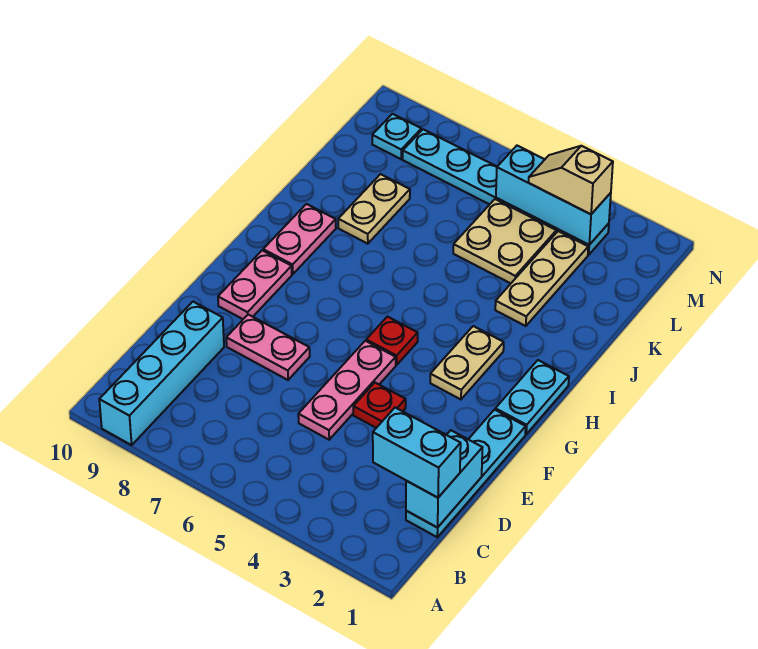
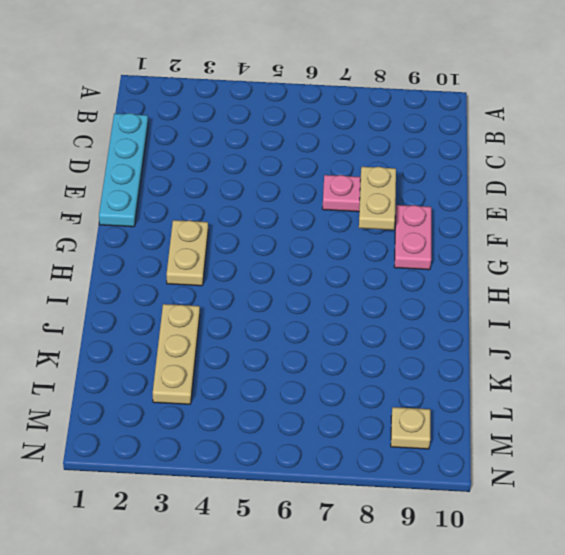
tan 1x2 plate [359,167,396,230] -> tan 1x2 plate moved to [338,174,410,244]
tan 1x1 plate [391,407,430,449] -> cyan 1x1 plate [372,114,421,159]
none -> cyan 1x4 brick [99,302,224,445]
none -> pink 1x3 plate [298,341,396,440]
none -> red 1x1 plate [353,383,406,428]

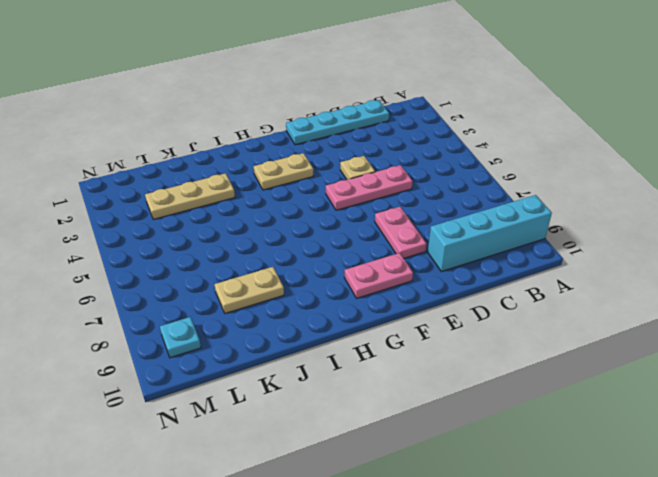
tan 1x1 plate [340,156,375,180] -> red 1x1 plate [353,383,406,428]
none -> cyan 1x2 plate [495,360,569,434]
none -> red 1x1 plate [366,317,418,365]
none -> pink 1x2 plate [263,204,336,274]

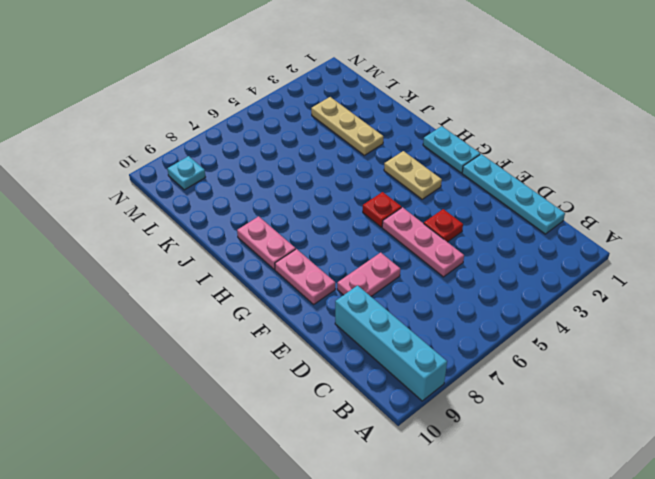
none -> tan 1x2 plate [338,174,410,244]
none -> tan 2x2 plate [453,199,556,283]
none -> cyan 1x6 plate [403,129,609,255]

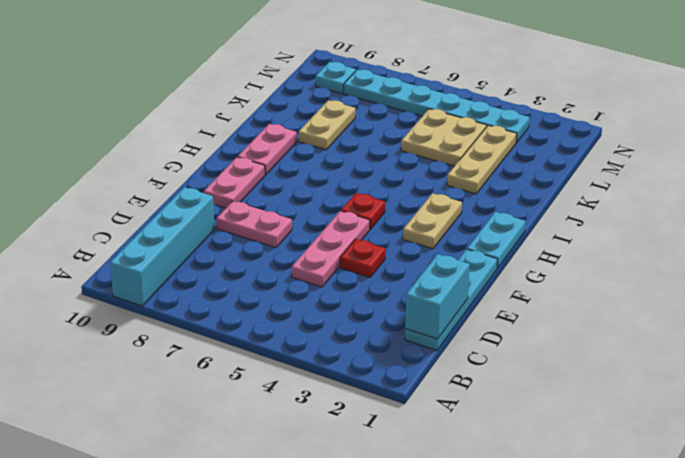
none -> cyan 1x3 brick [496,146,611,245]
none -> cyan 1x2 brick [373,408,461,498]
none -> tan 1x2 slope [529,146,613,214]

